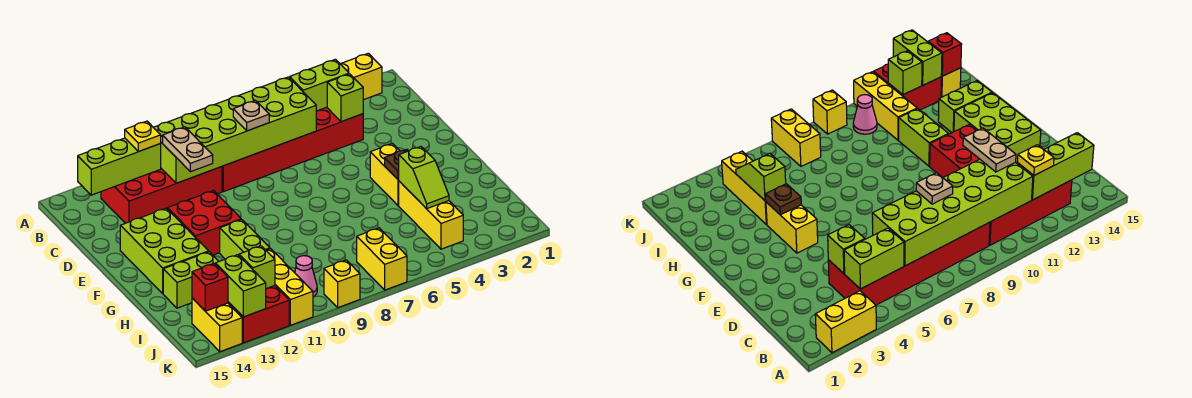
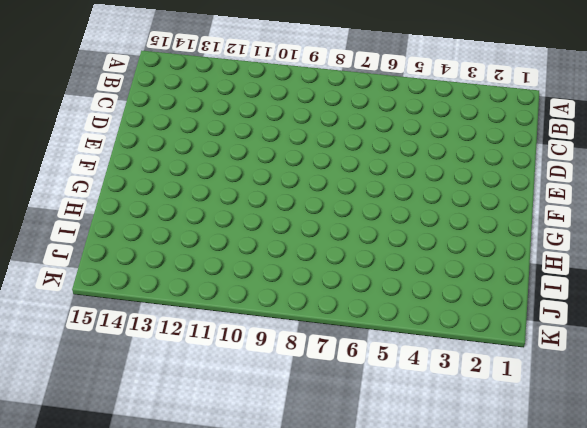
none -> yellow 1x2 brick [341,53,382,100]
none -> red 2x6 brick [222,107,363,192]
none -> red 2x4 brick [101,167,222,223]

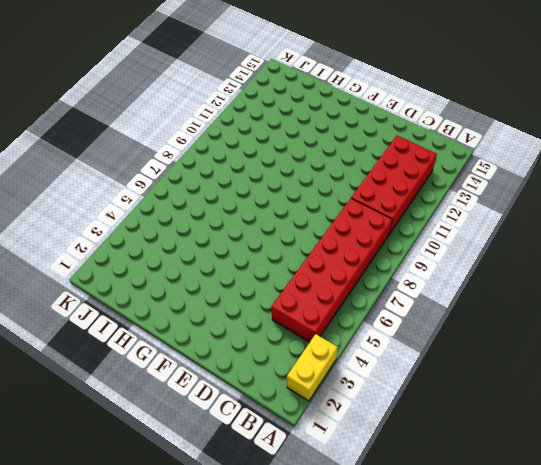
none -> red 2x2 brick [168,191,241,255]
none -> lime 2x3 brick [120,208,209,293]
none -> yellow 1x2 brick [370,144,400,206]

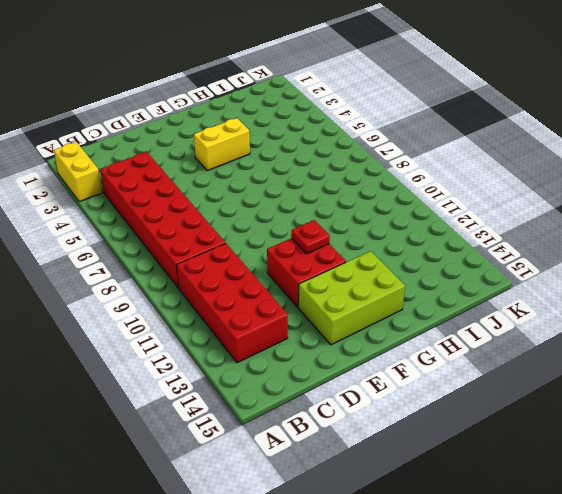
red 1x1 plate [291,220,330,254] -> none
none -> lime 1x2 brick [220,220,270,259]
none -> yellow 1x3 brick [399,181,463,249]
none -> lime 1x2 brick [163,252,219,308]

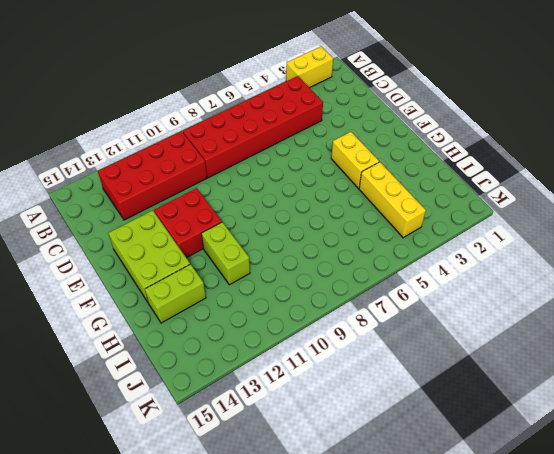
none -> yellow 1x3 brick [266,249,313,325]
none -> yellow 1x2 brick [357,228,407,290]
none -> pink 1x1 cone [295,256,317,297]

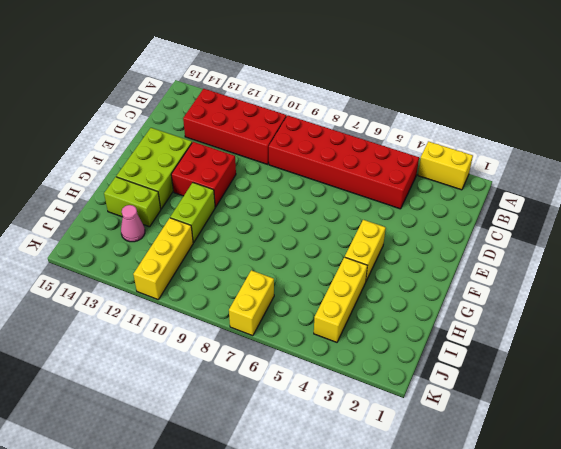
pink 1x1 cone [121,205,145,242] -> pink 1x1 cone moved to [295,256,317,297]
none -> red 2x2 brick [228,286,289,343]
none -> yellow 1x2 brick [192,298,242,352]
none -> yellow 1x1 brick [324,260,360,308]

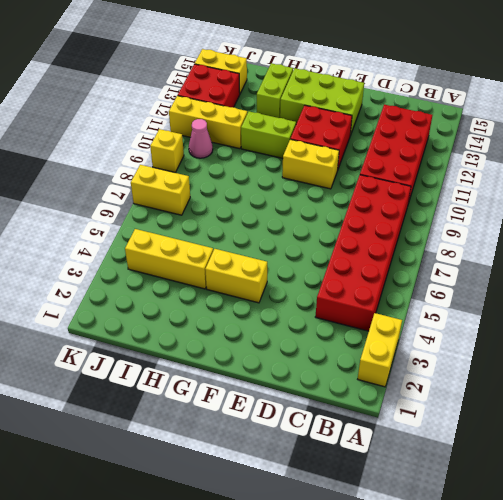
yellow 1x2 brick [282,139,339,189] -> none
none -> lime 1x2 brick [290,59,349,111]
none -> lime 2x6 brick [153,77,316,183]
none -> lime 1x3 brick [78,138,161,195]

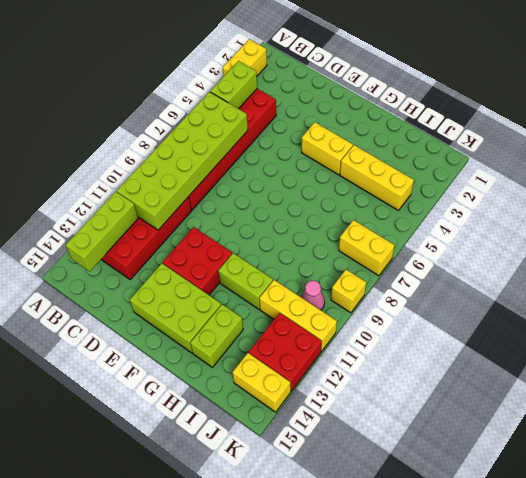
none -> lime 1x1 brick [327,74,363,122]
none -> brown 1x1 plate [385,149,408,180]
none -> lime 1x2 slope [399,147,449,209]

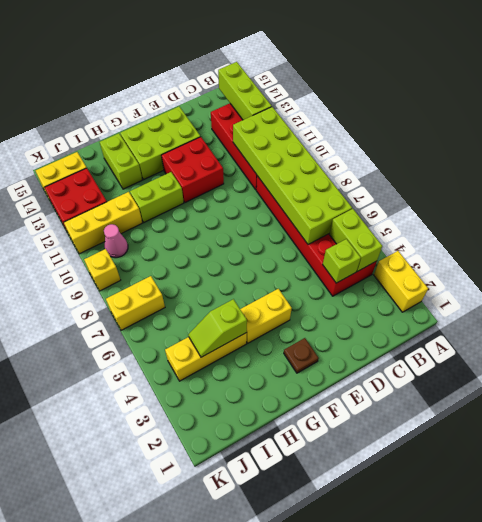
brown 1x1 plate [284,338,319,373] -> brown 1x1 plate moved to [385,149,408,180]
none -> lime 1x1 brick [239,246,275,289]
none -> lime 1x2 brick [215,255,266,317]
none -> red 1x1 brick [192,264,228,311]

